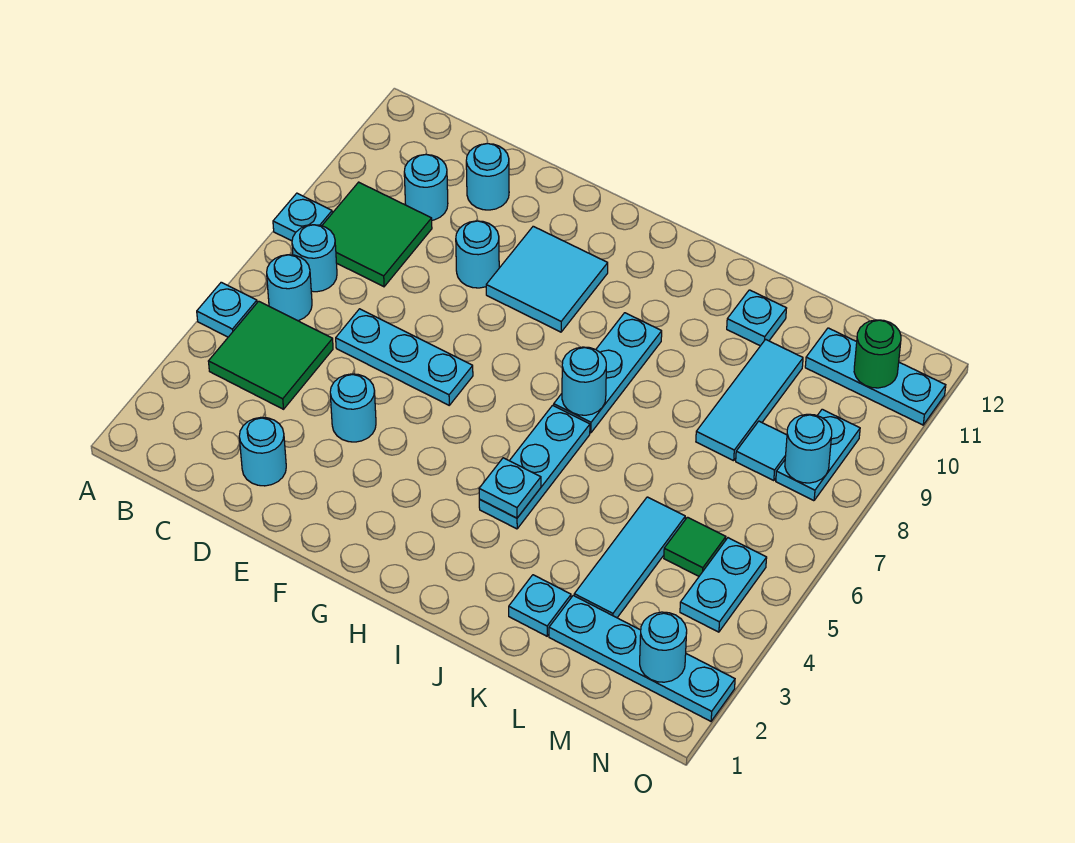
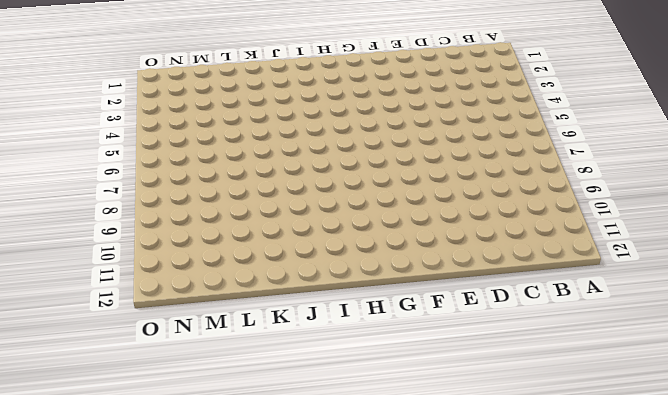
none -> cyan 1x1 plate [197,282,257,337]
none -> cyan 1x1 plate [273,193,332,241]
none -> green 2x2 tile [208,301,333,409]
none -> cyan 1x1 round brick [267,255,312,321]

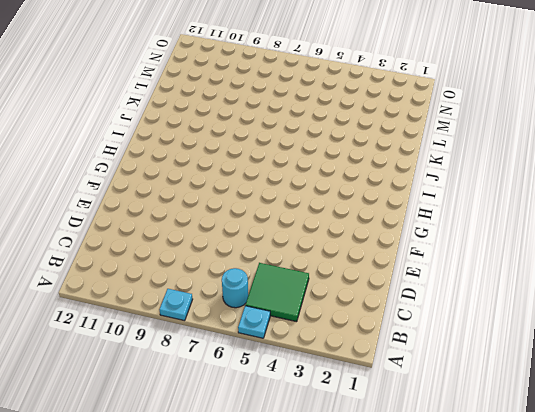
none -> cyan 1x1 round brick [292,225,337,292]
none -> green 2x2 tile [322,182,432,287]
none -> cyan 1x1 round brick [404,154,448,220]
none -> cyan 1x1 round brick [239,417,286,486]

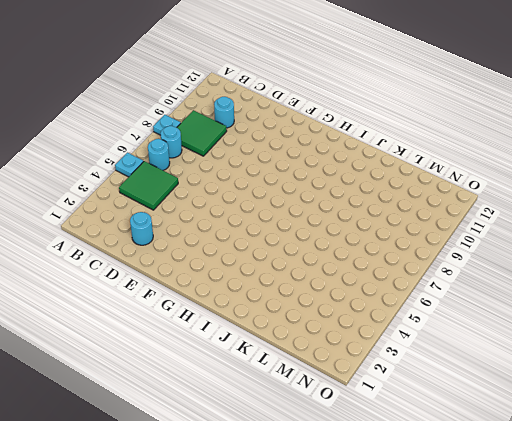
none -> cyan 1x3 plate [336,309,473,405]
none -> cyan 1x1 round brick [466,144,509,210]
none -> cyan 1x1 round brick [330,374,376,442]
none -> cyan 1x1 round brick [456,221,499,288]

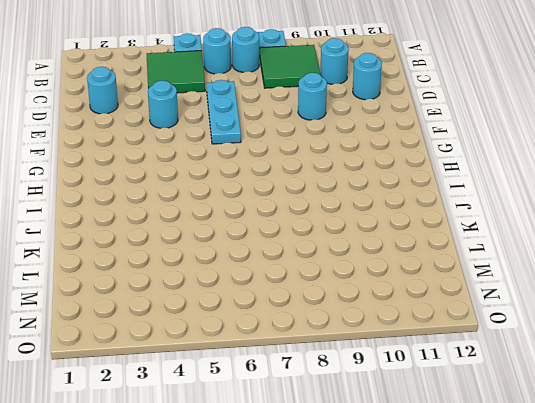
none -> cyan 2x2 tile [486,226,608,332]
none -> cyan 1x3 plate [479,405,590,529]
none -> cyan 1x3 plate [554,313,662,433]
none -> cyan 1x1 plate [509,575,571,636]

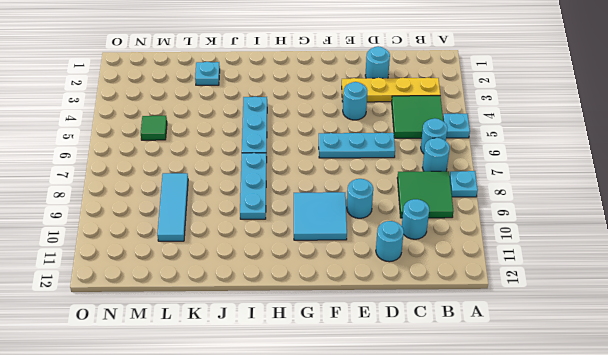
yellow 1x4 plate [342,77,440,102] -> none
none -> cyan 1x1 plate [727,290,787,346]
none -> cyan 1x4 plate [549,595,735,721]
none -> cyan 1x3 tile [574,497,685,618]
none -> cyan 1x1 tile [736,421,787,481]

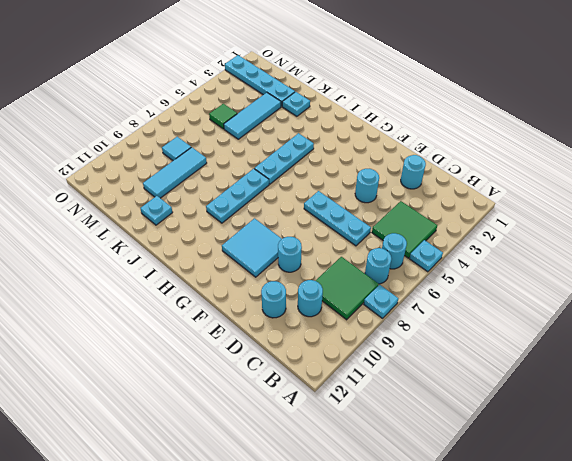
none -> cyan 1x3 plate [805,328,946,425]
none -> cyan 1x2 plate [680,538,767,632]
none -> cyan 1x2 plate [776,409,860,501]
none -> cyan 1x1 plate [479,458,541,518]

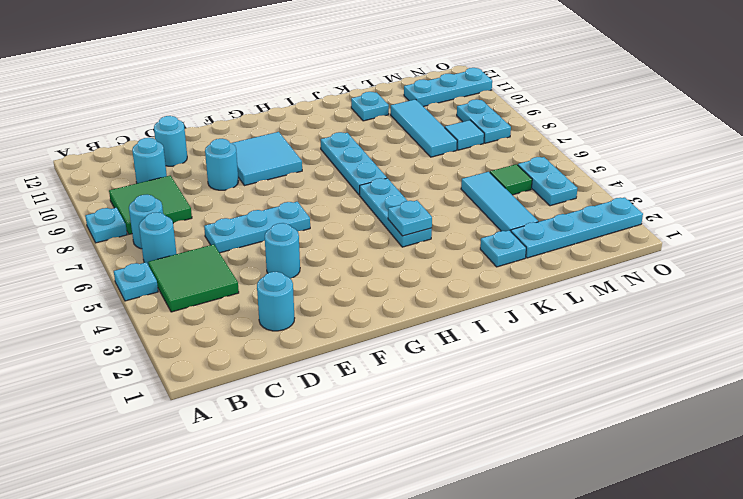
none -> cyan 1x1 round brick [562,347,606,415]
none -> cyan 1x1 round brick [640,612,687,682]
none -> cyan 1x1 round brick [785,414,832,483]
none -> green 1x1 round brick [854,320,901,388]

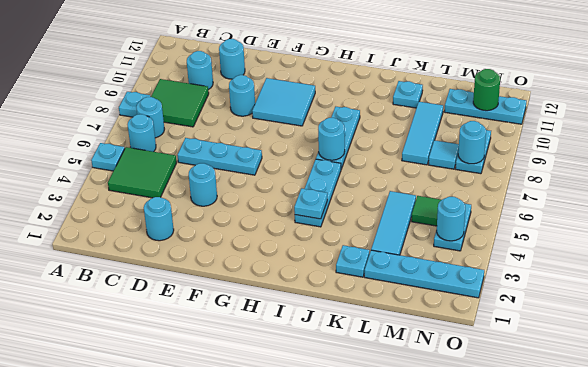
cyan 1x1 round brick [437,196,465,241] -> cyan 1x1 round brick moved to [640,612,687,682]

